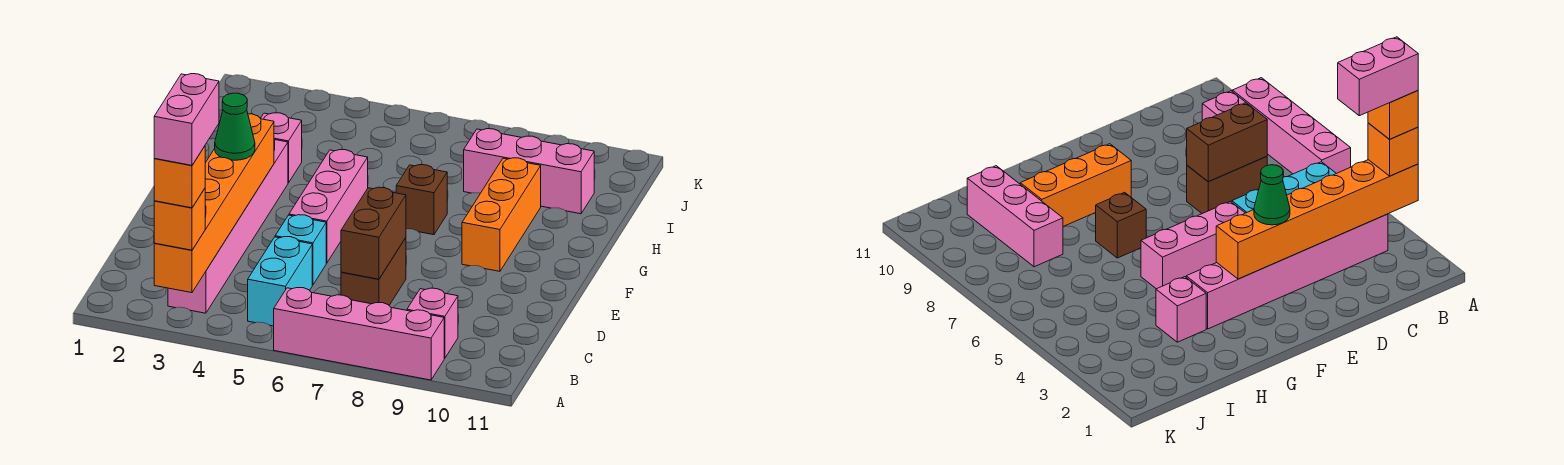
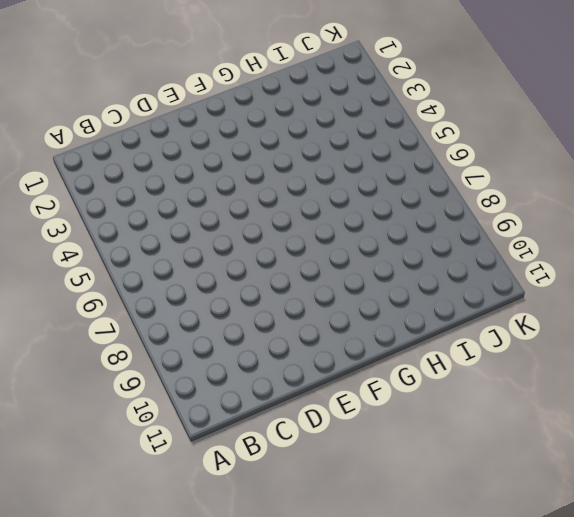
none -> pink 1x4 brick [274,288,444,380]
none -> pink 1x6 brick [168,140,288,313]
none -> cyan 1x2 brick [248,237,312,326]

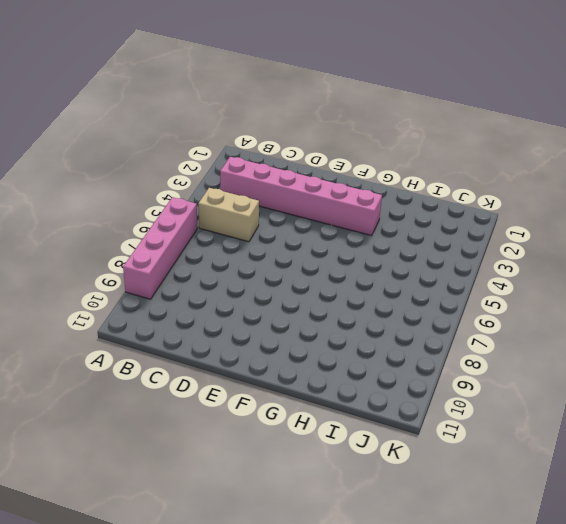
tan 1x2 brick [198,188,259,242] -> cyan 1x2 brick [248,237,312,326]
none -> pink 1x1 brick [407,288,458,358]
none -> brown 1x2 brick [341,238,406,305]
none -> cyan 1x1 brick [275,215,326,285]

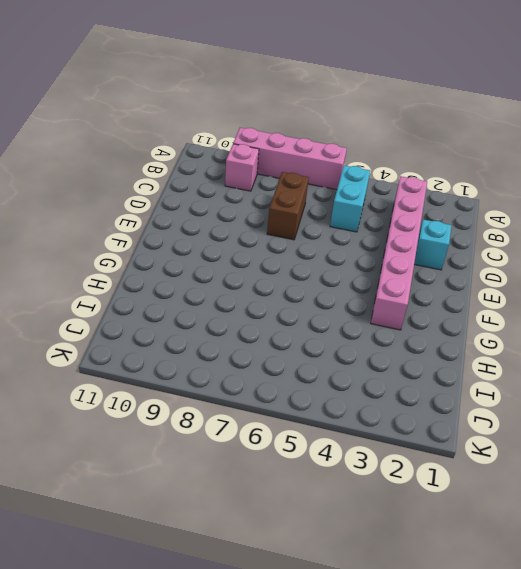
cyan 1x1 brick [414,219,452,270] -> cyan 1x1 brick moved to [275,215,326,285]
none -> pink 1x3 brick [289,150,368,263]
none -> orange 1x3 brick [462,158,541,271]
none -> brown 1x1 brick [396,165,447,235]

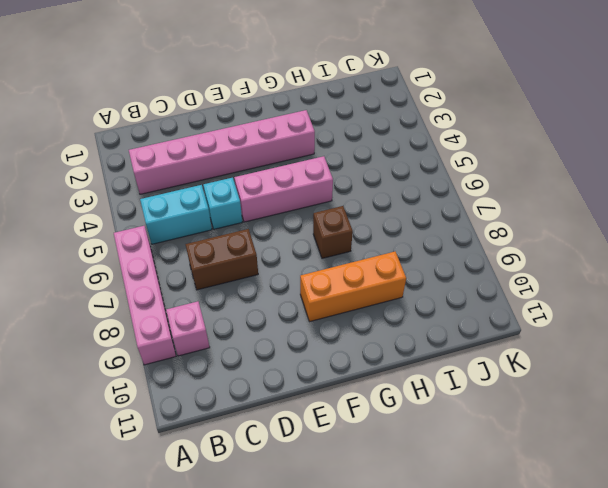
none -> pink 1x1 brick [260,113,302,183]
none -> pink 1x3 brick [464,129,594,214]
none -> orange 1x6 brick [154,114,274,293]

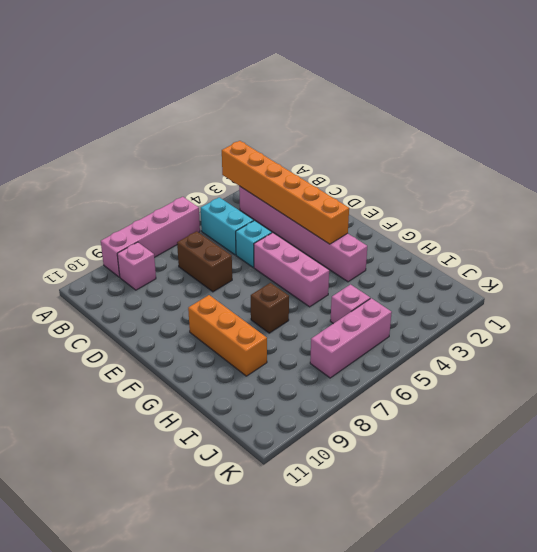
pink 1x1 brick [330,285,370,324] -> pink 1x1 brick moved to [260,113,302,183]
pink 1x3 brick [310,298,392,378] -> pink 1x3 brick moved to [464,129,594,214]
none -> brown 1x2 brick [341,187,406,279]
none -> orange 1x1 brick [154,189,205,250]
none -> green 1x1 cone [215,93,255,160]

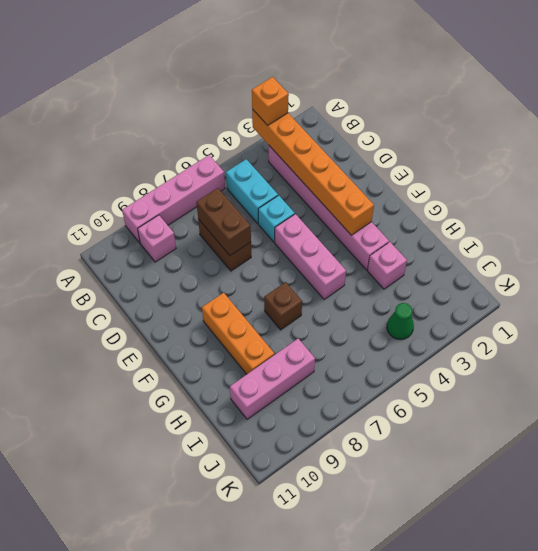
green 1x1 cone [387,303,414,339] -> green 1x1 cone moved to [215,93,255,160]
none -> orange 1x1 brick [154,146,205,208]
none -> pink 1x2 brick [154,74,219,165]

